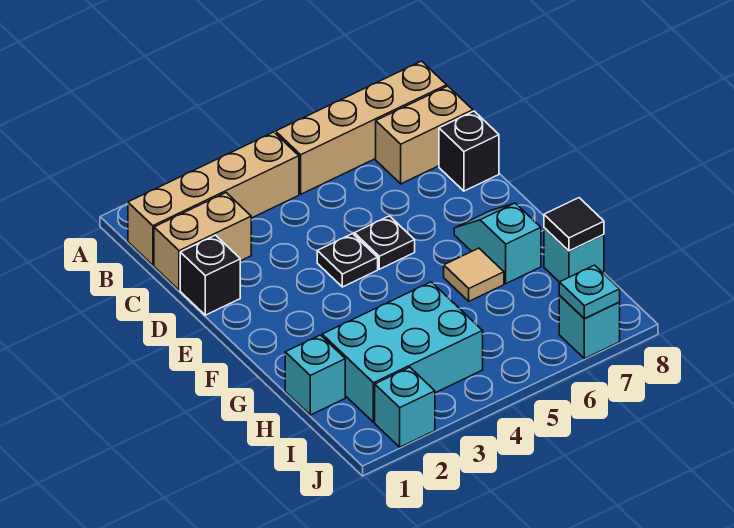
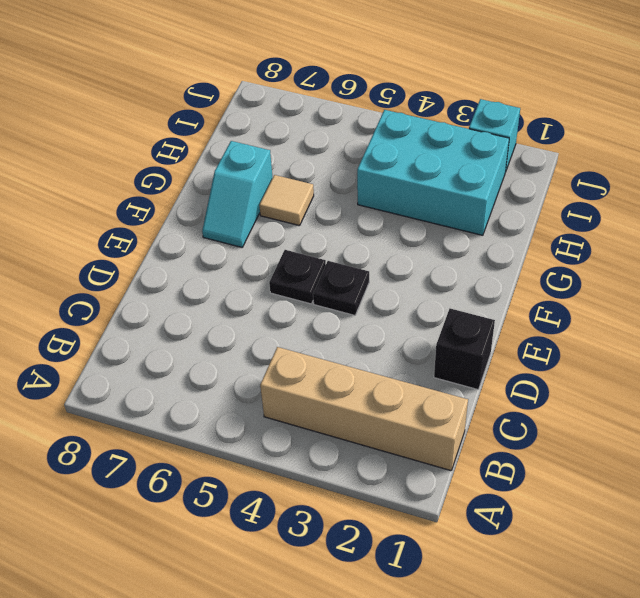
none -> tan 1x4 brick [276,61,447,194]
none -> tan 1x2 brick [154,193,251,290]
none -> tan 1x2 brick [376,86,473,184]

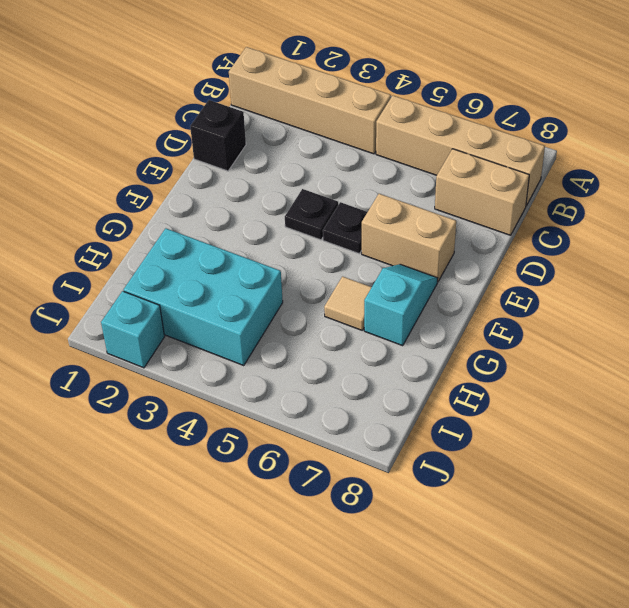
tan 1x2 brick [362,194,456,282] -> tan 1x2 brick moved to [154,193,251,290]
none -> black 1x1 brick [439,111,499,191]
none -> cyan 1x1 brick [285,335,345,415]
none -> cyan 1x1 brick [544,228,604,282]

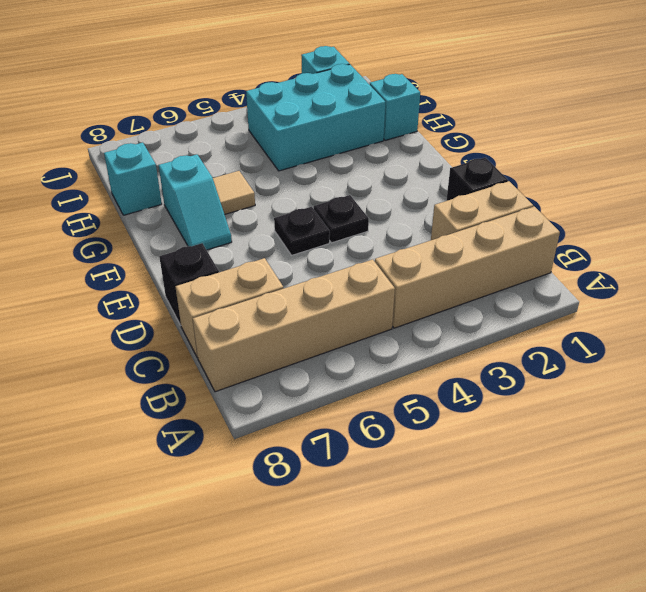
none -> cyan 1x1 brick [559,296,620,359]
none -> black 1x1 tile [544,198,604,251]
none -> cyan 1x1 plate [559,265,620,319]

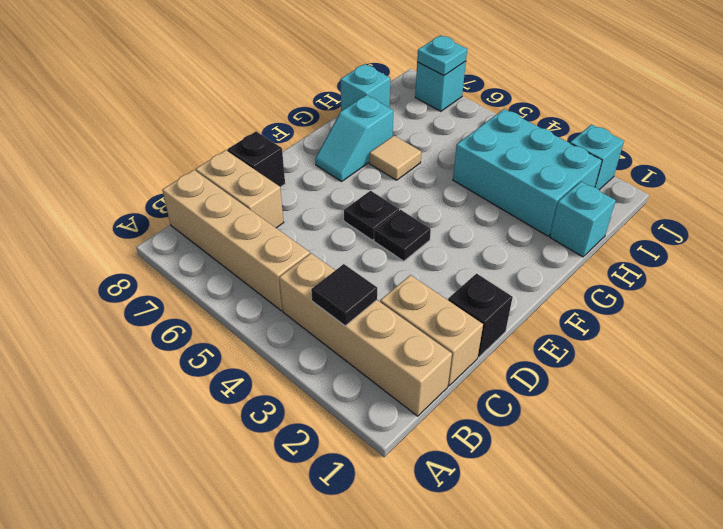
black 1x1 tile [311,264,377,326] -> black 1x1 tile moved to [544,198,604,251]

